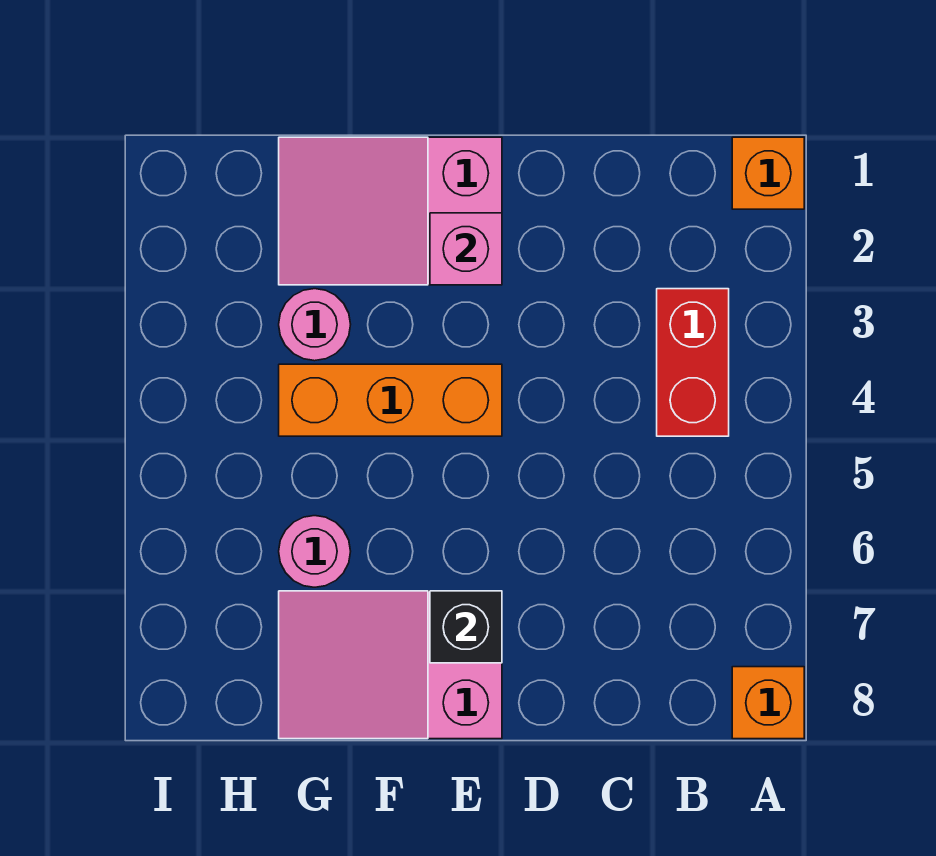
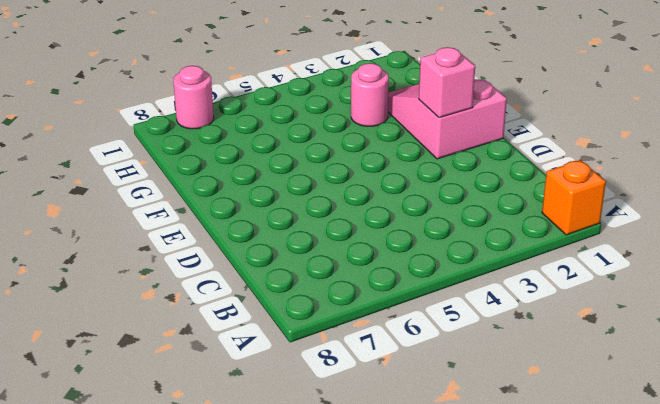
pink 1x1 round brick [173,66,214,129] -> pink 1x1 round brick moved to [279,516,351,587]
none -> orange 1x1 brick [732,667,804,739]
none -> red 1x2 brick [657,289,729,436]

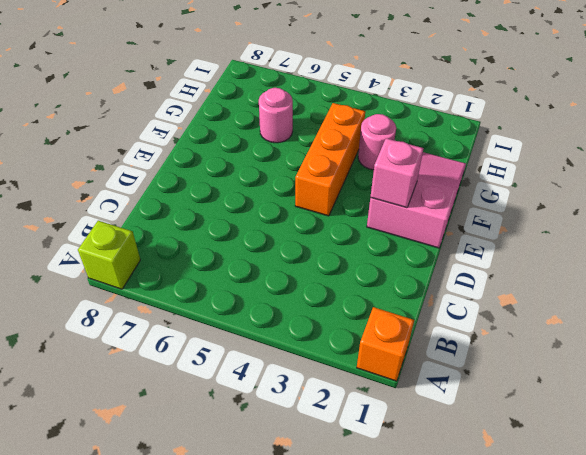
lime 1x1 brick [78,221,140,289] -> orange 1x1 brick [732,667,804,739]
none -> red 1x2 brick [657,289,729,436]
none -> pink 2x3 slope [279,591,502,739]

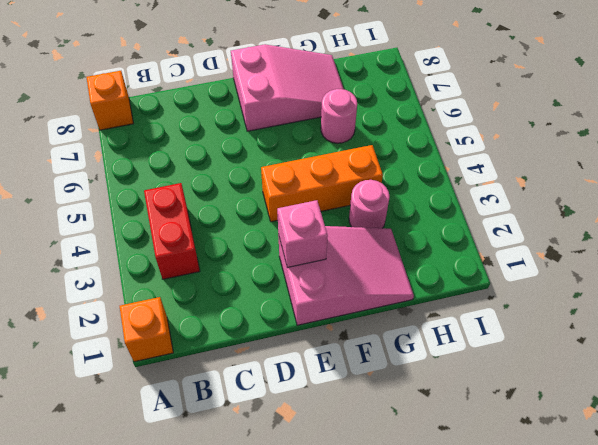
none -> black 1x1 brick [430,591,502,663]

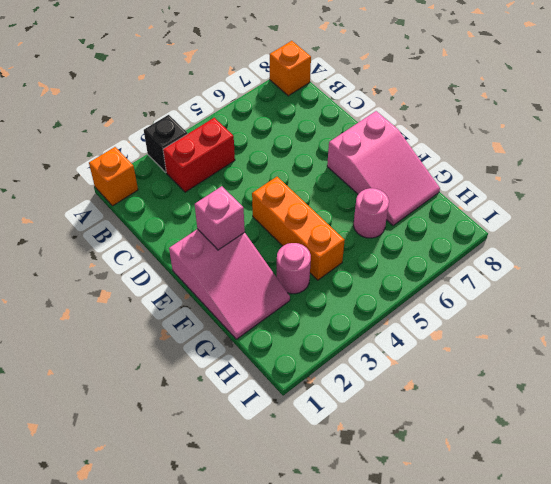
black 1x1 brick [144,115,187,172] -> black 1x1 brick moved to [430,591,502,663]

